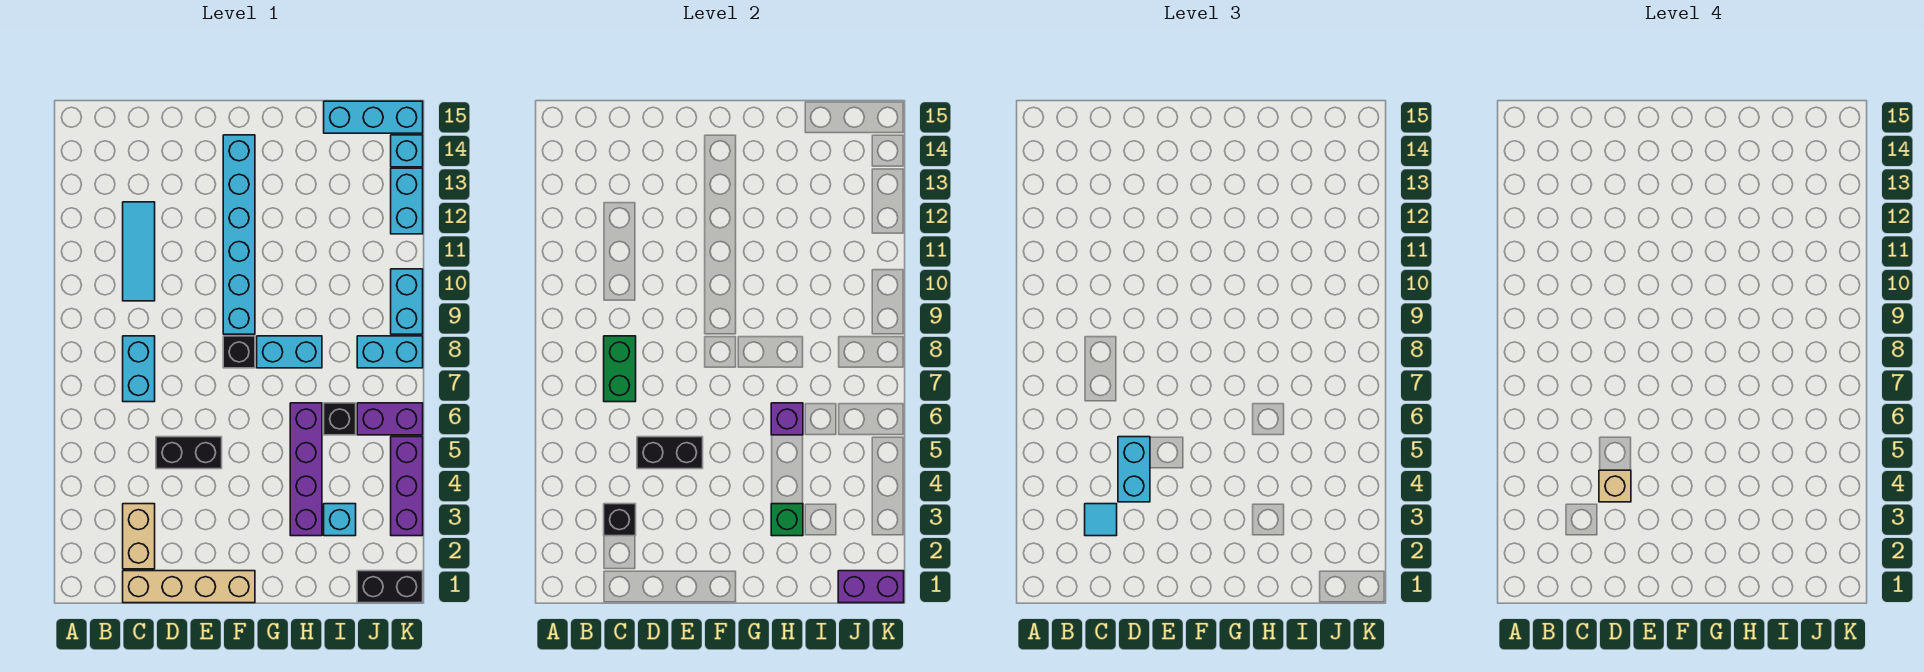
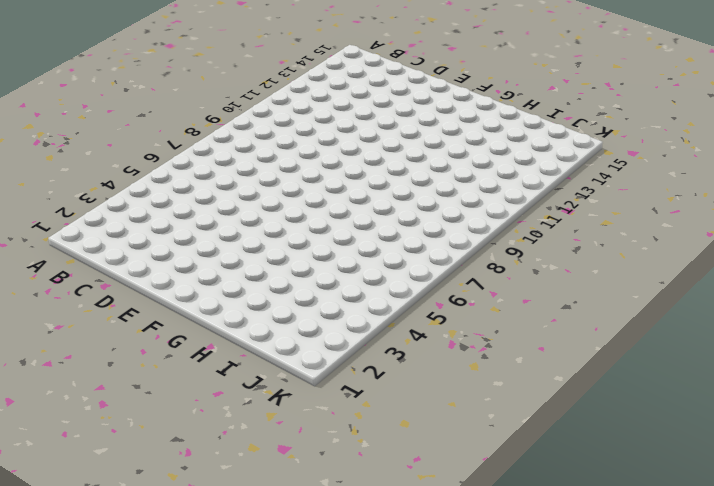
none -> tan 1x4 brick [123,571,255,603]
none -> tan 1x2 brick [123,504,155,569]
none -> cyan 1x2 brick [123,336,155,402]

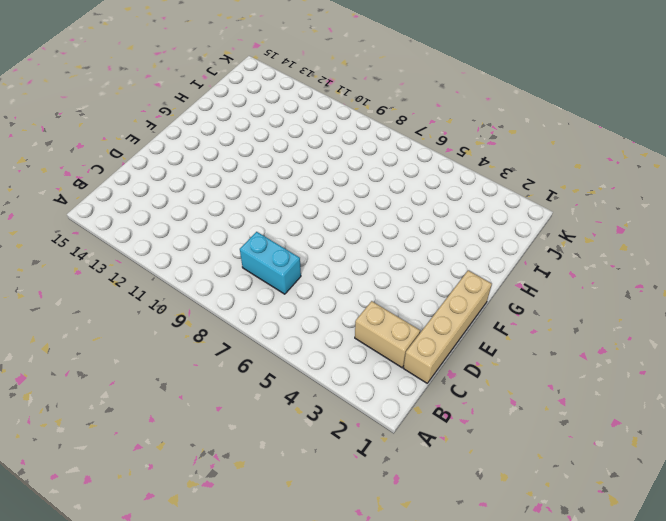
none -> cyan 1x3 tile [123,202,155,301]
none -> black 1x2 brick [156,437,222,469]
none -> black 1x1 brick [223,336,255,368]

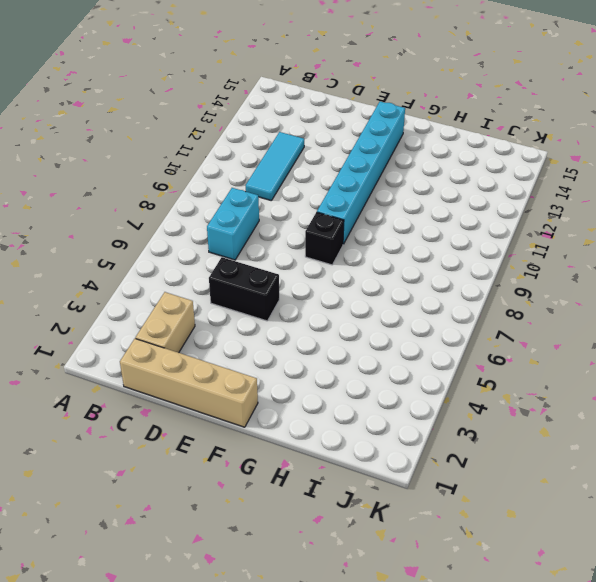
none -> cyan 1x2 brick [257,336,322,368]
none -> purple 1x4 brick [290,403,322,536]
none -> cyan 1x1 brick [324,504,356,536]

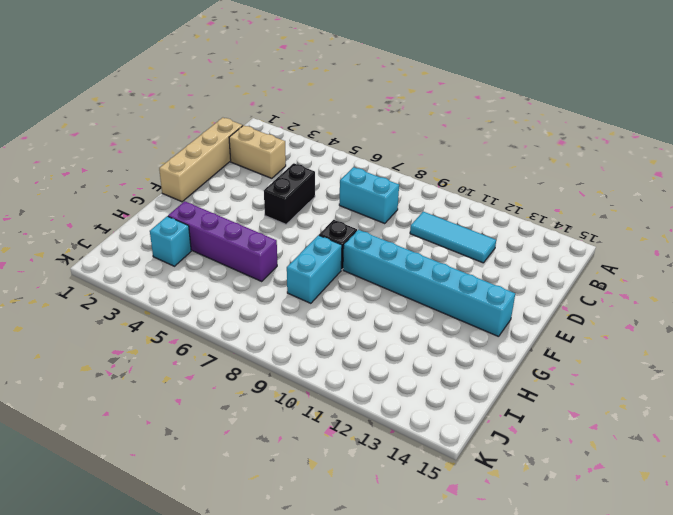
none -> black 1x1 brick [324,403,356,435]
none -> cyan 1x3 brick [324,101,423,133]
none -> black 1x2 brick [357,571,423,603]

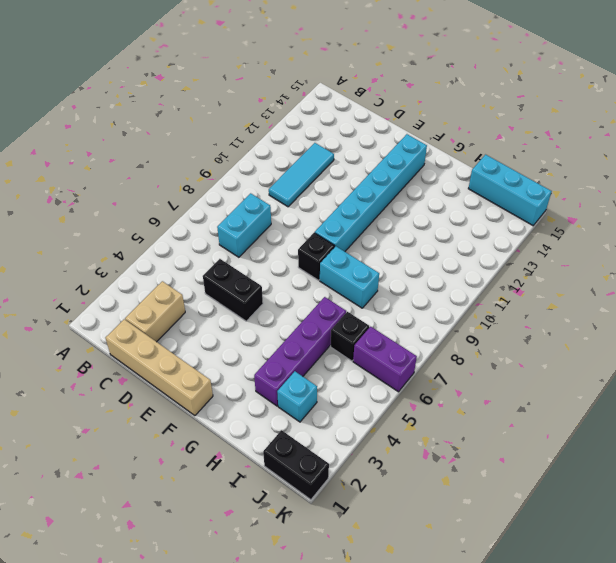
none -> cyan 1x2 brick [357,336,423,368]
none -> purple 1x3 brick [391,437,423,536]
none -> cyan 1x2 brick [391,269,423,334]

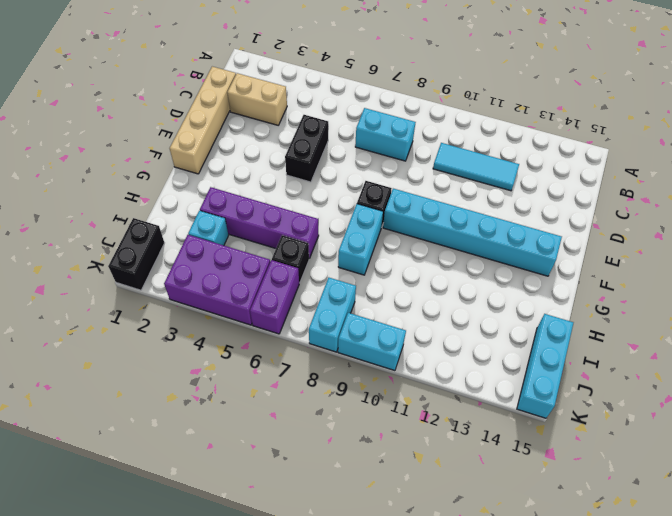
purple 2x3 brick [164,235,270,325] -> purple 1x3 brick [391,437,423,536]
none -> cyan 1x2 brick [391,168,423,234]
none -> cyan 1x1 brick [391,135,423,167]
none -> black 1x1 brick [604,504,636,536]

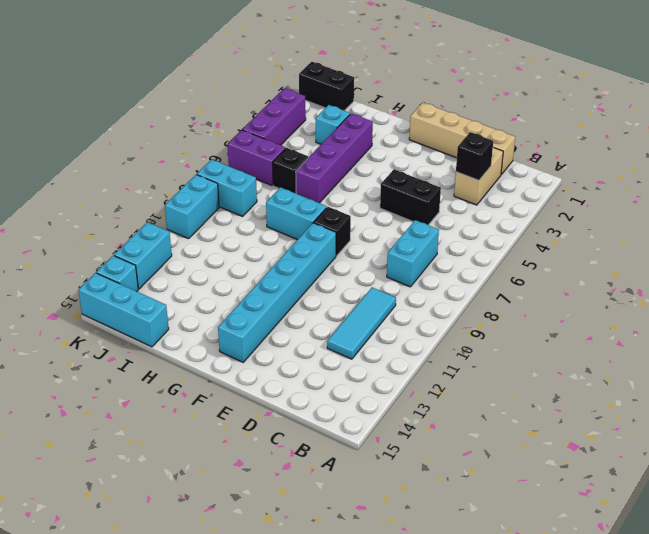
none -> green 1x2 brick [604,336,636,402]
none -> black 1x2 brick [637,437,703,469]
none -> green 1x1 brick [771,504,803,536]

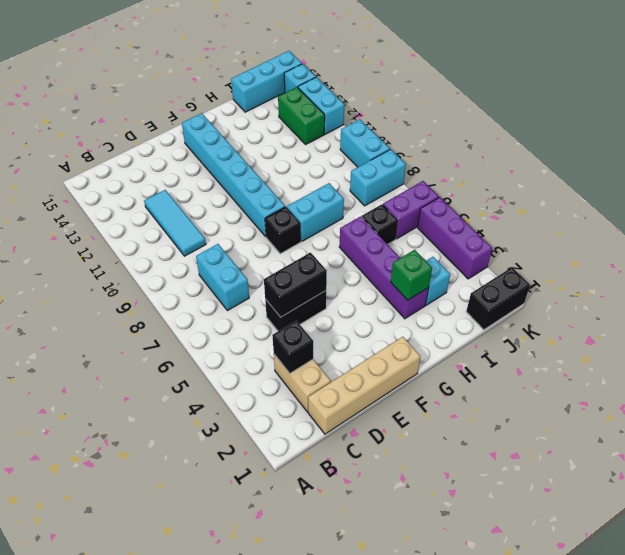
green 1x2 brick [278,87,325,144] -> green 1x2 brick moved to [604,336,636,402]
none -> purple 1x1 brick [771,403,803,435]
none -> purple 1x2 brick [838,571,904,603]
none -> cyan 1x1 tile [1085,504,1117,536]

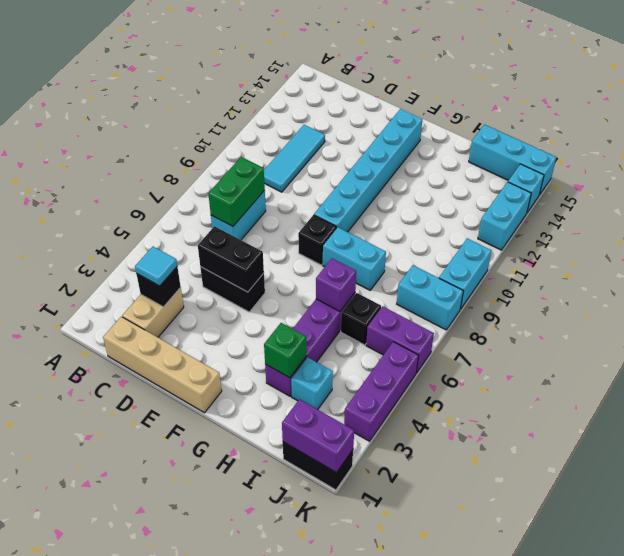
none -> cyan 1x2 brick [1118,437,1150,502]
none -> tan 1x1 brick [1599,470,1631,502]

